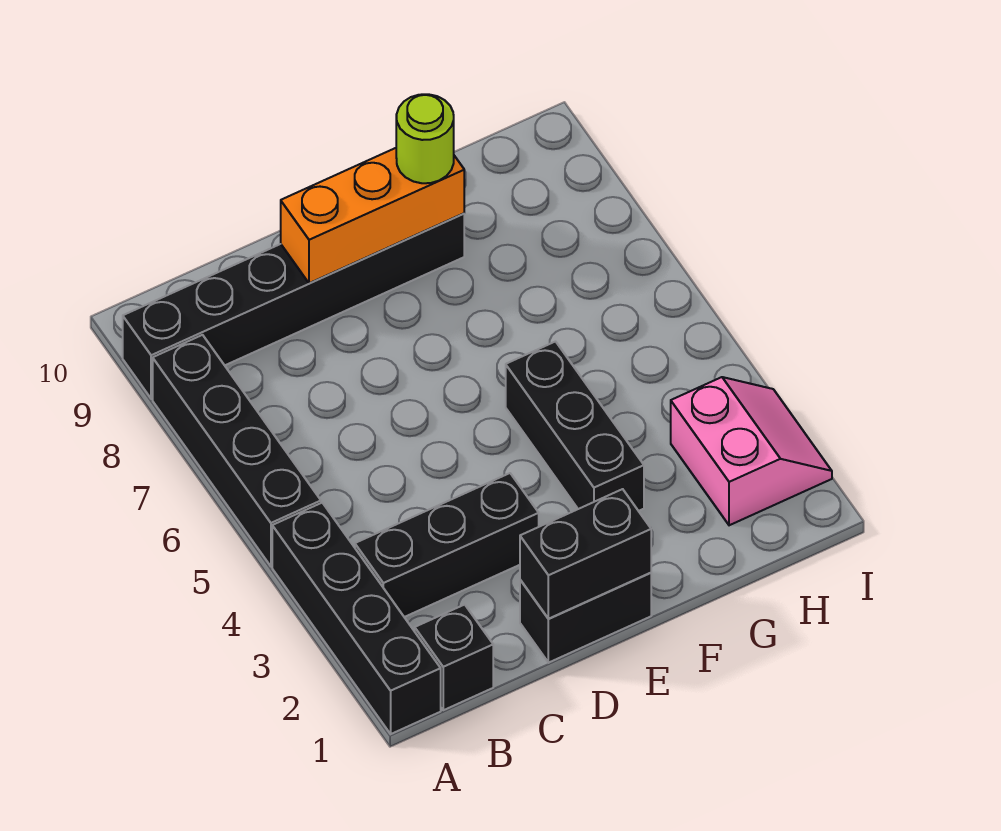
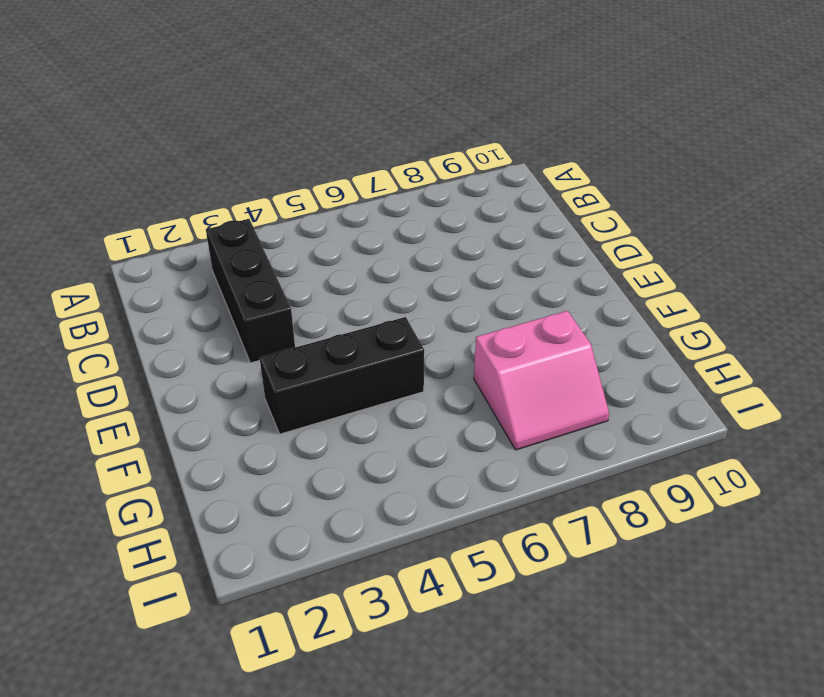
pink 2x2 slope [474,311,609,450] -> pink 2x2 slope moved to [671,377,832,525]
none -> black 1x4 brick [272,503,441,734]
none -> black 1x4 brick [153,335,321,566]

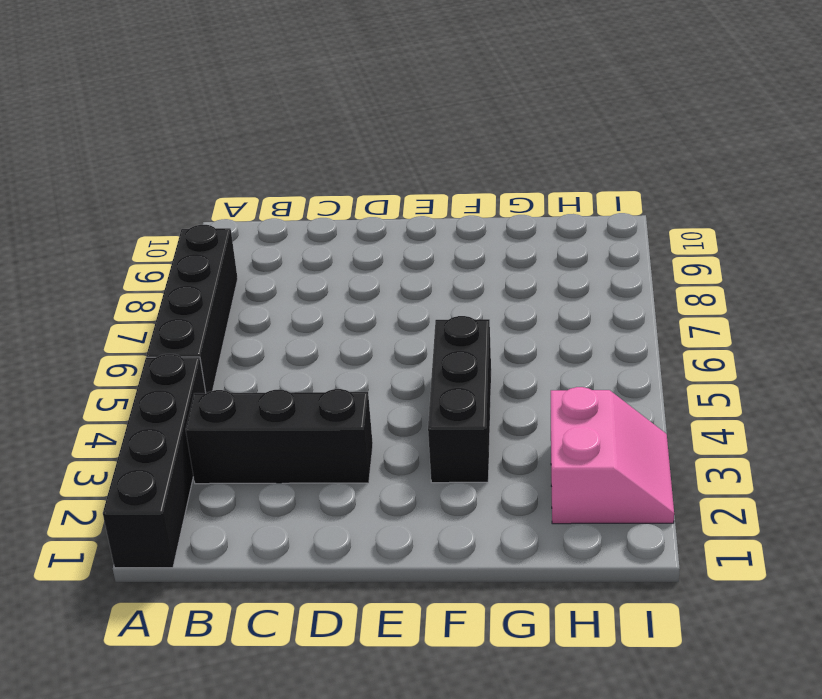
none -> black 1x6 brick [123,214,464,399]
none -> black 1x1 brick [415,605,493,710]

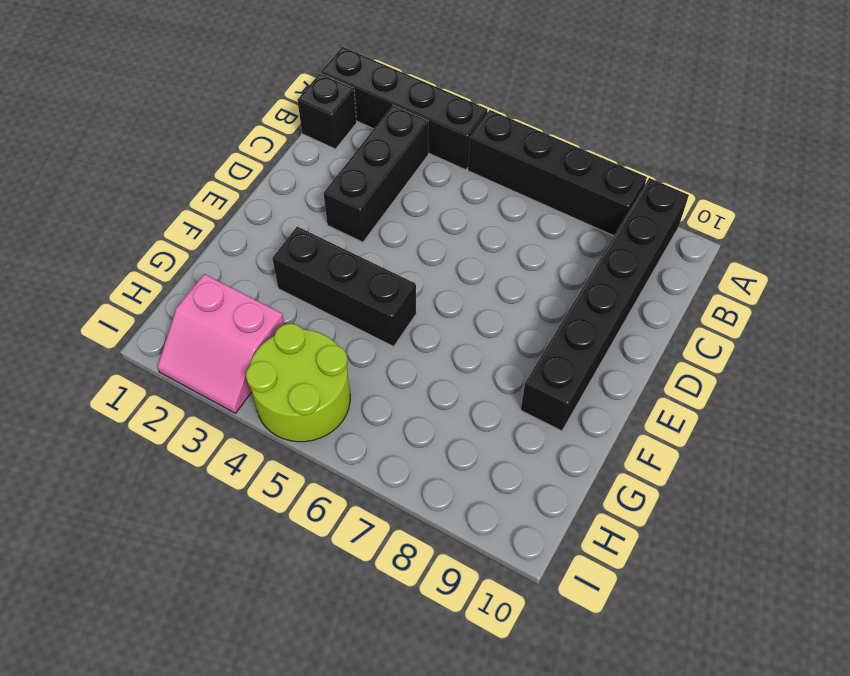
lime 2x2 round brick [246,324,350,442] -> none
none -> black 1x2 brick [520,573,651,663]
none -> black 1x2 brick [520,489,651,619]

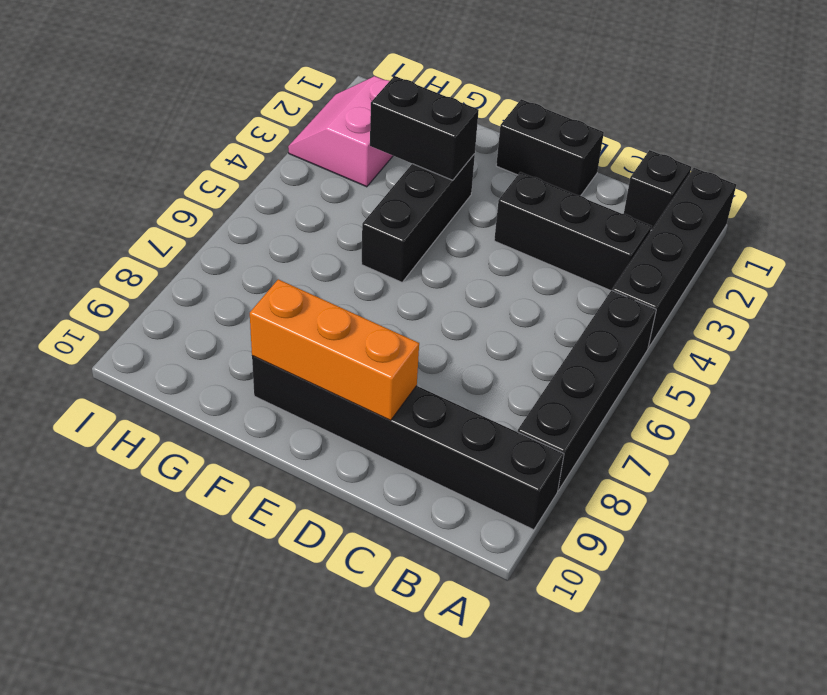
black 1x2 brick [370,76,479,180] -> black 1x2 brick moved to [520,489,651,619]
none -> lime 1x1 round brick [396,94,454,183]

